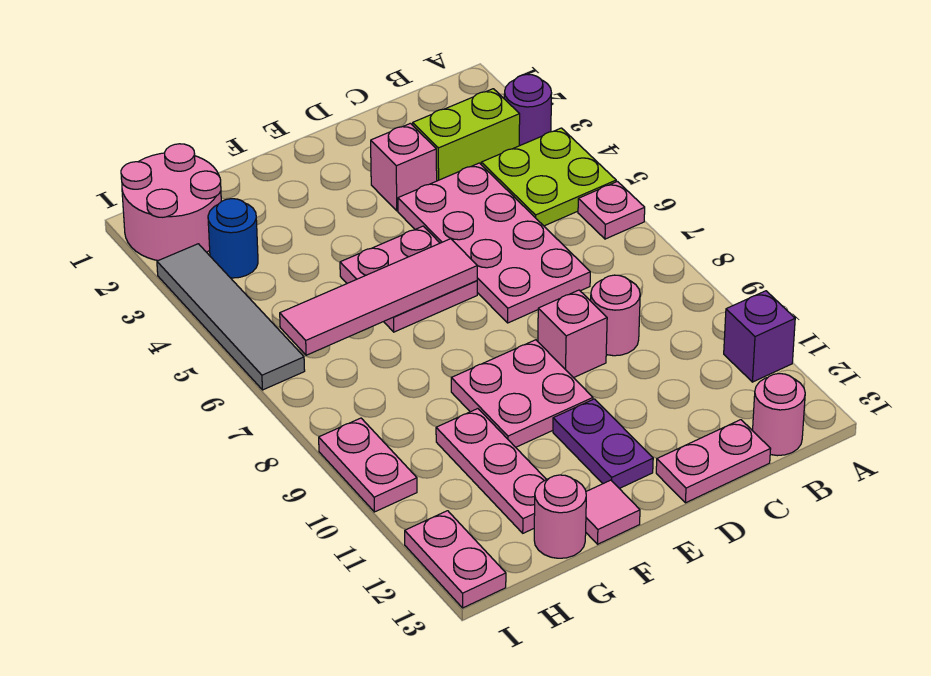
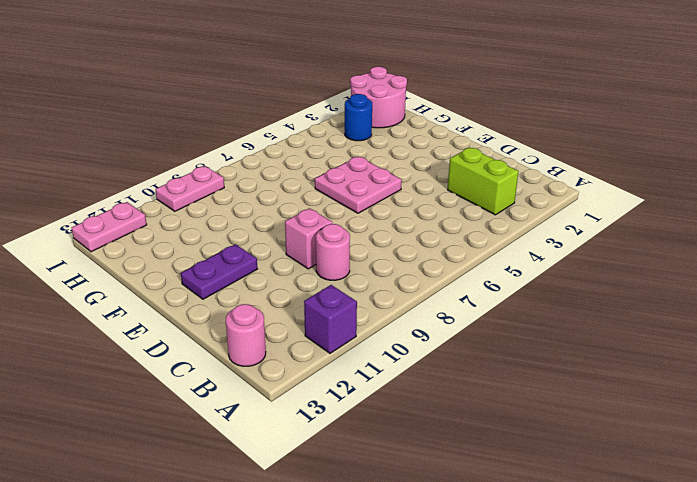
none -> purple 1x1 round brick [504,74,552,146]
none -> lime 2x2 plate [481,128,616,226]
none -> pink 1x1 plate [578,182,645,239]

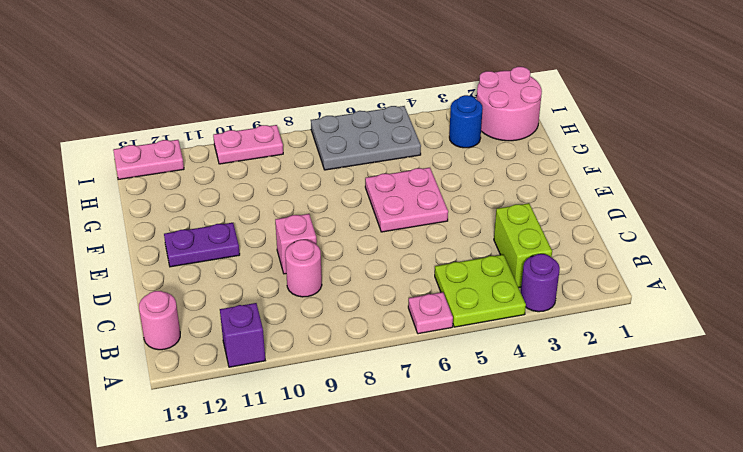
grey 2x3 plate [311,106,421,170] -> grey 1x4 tile [157,244,305,390]
none -> pink 2x4 plate [398,163,590,323]
none -> pink 1x2 plate [656,420,771,503]
none -> pink 1x1 brick [371,123,437,211]

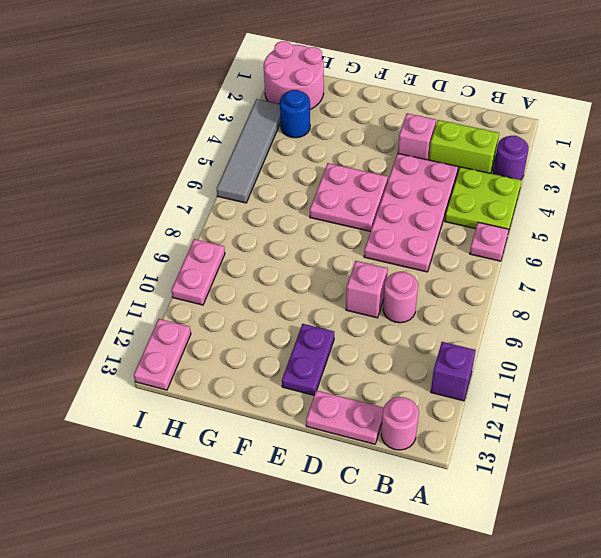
none -> pink 2x2 plate [451,340,593,447]
none -> pink 1x1 tile [586,480,640,544]
none -> pink 1x3 plate [436,409,546,533]

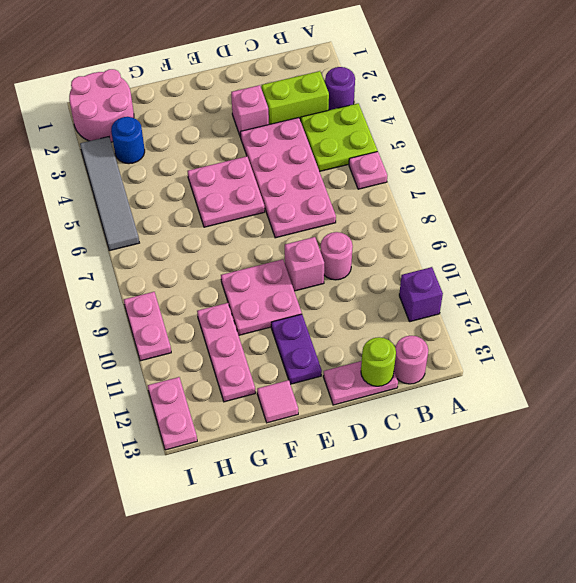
lime 1x1 round brick [361,337,396,386] -> none
none -> pink 1x1 round brick [534,475,586,558]
none -> pink 1x4 tile [280,239,477,355]

